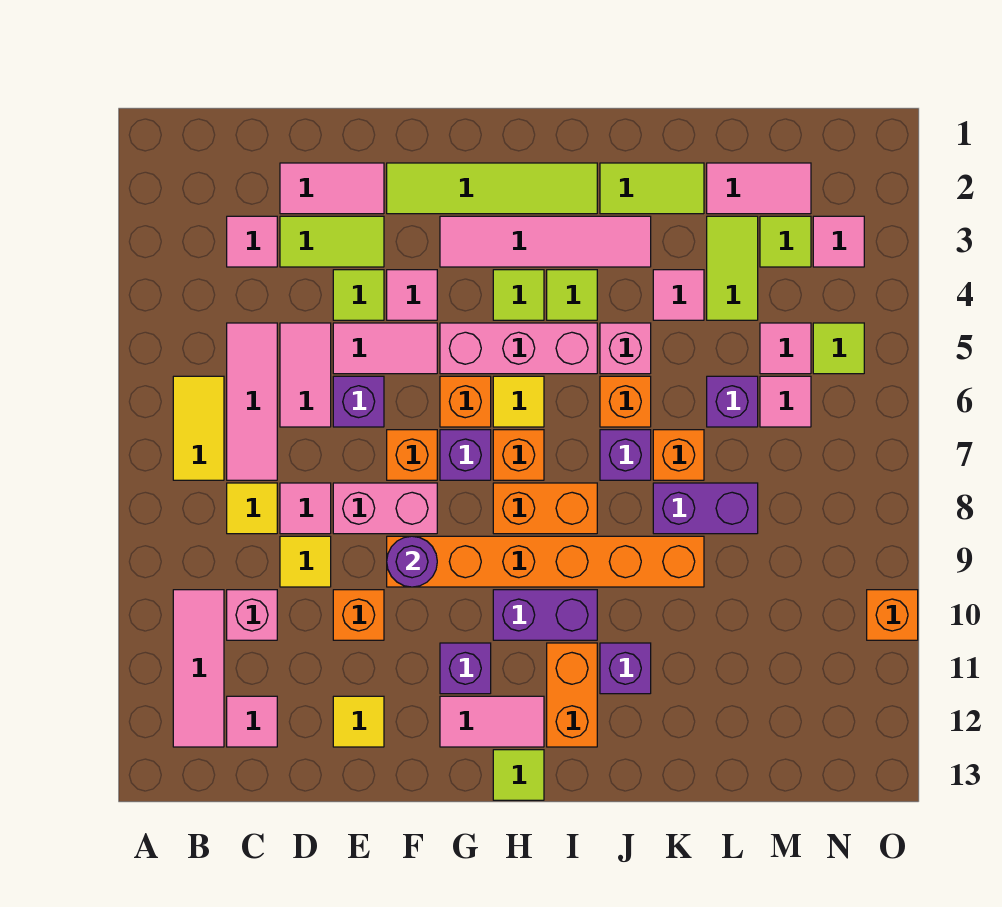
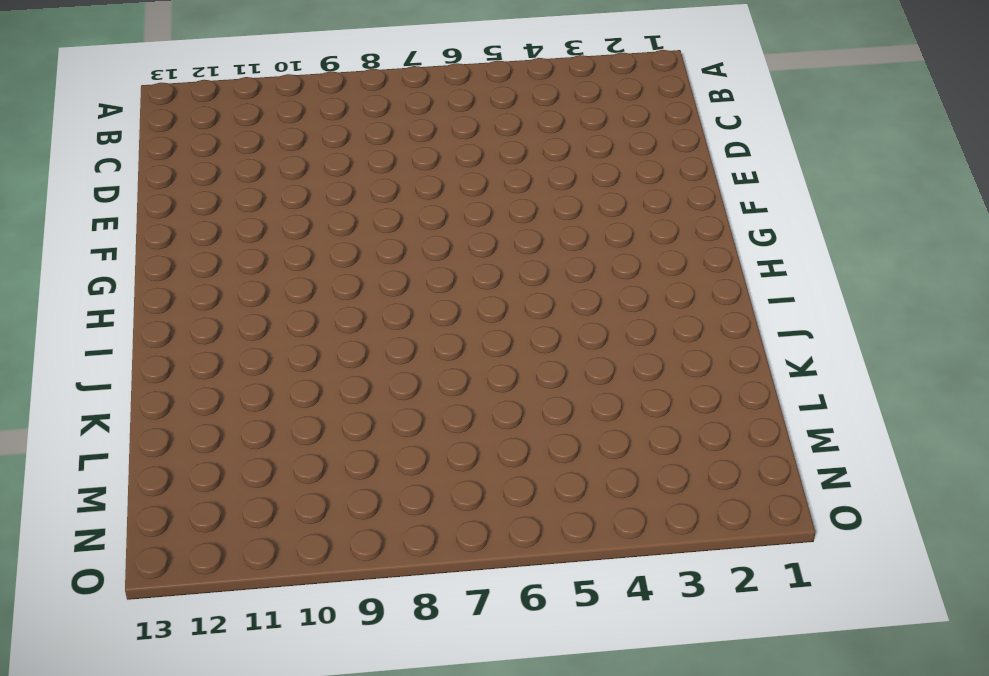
none -> yellow 1x2 tile [173,376,224,480]
none -> pink 1x3 tile [173,590,224,747]
none -> pink 1x1 tile [227,216,277,267]
none -> pink 1x3 tile [227,323,277,480]

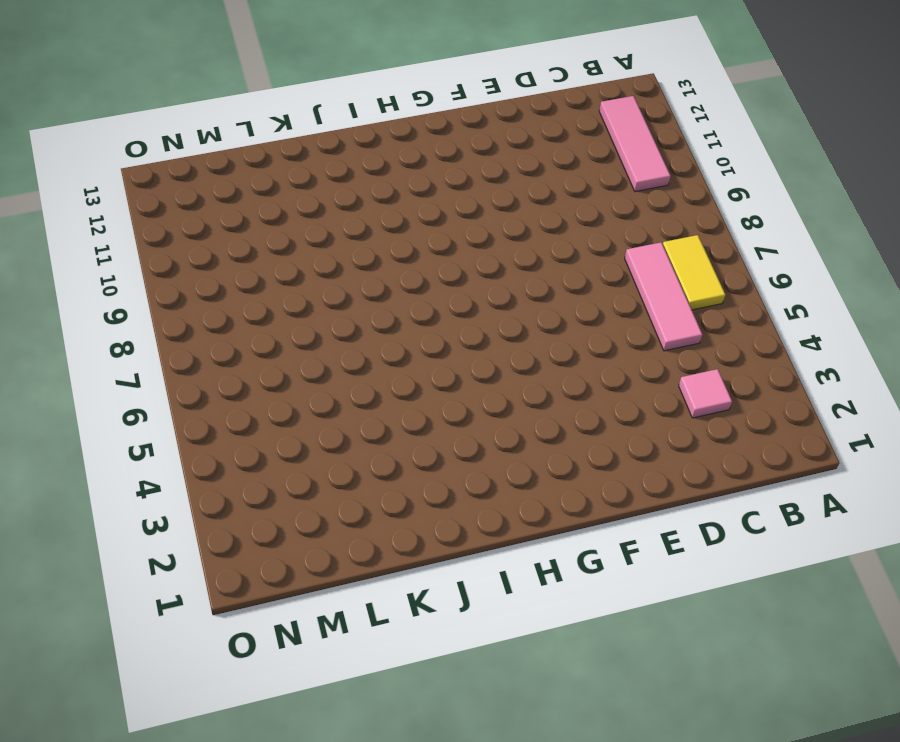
none -> yellow 1x1 tile [227,483,277,534]
none -> pink 1x1 brick [227,590,277,640]
none -> pink 1x1 tile [227,696,277,747]
none -> pink 1x2 tile [280,163,384,214]

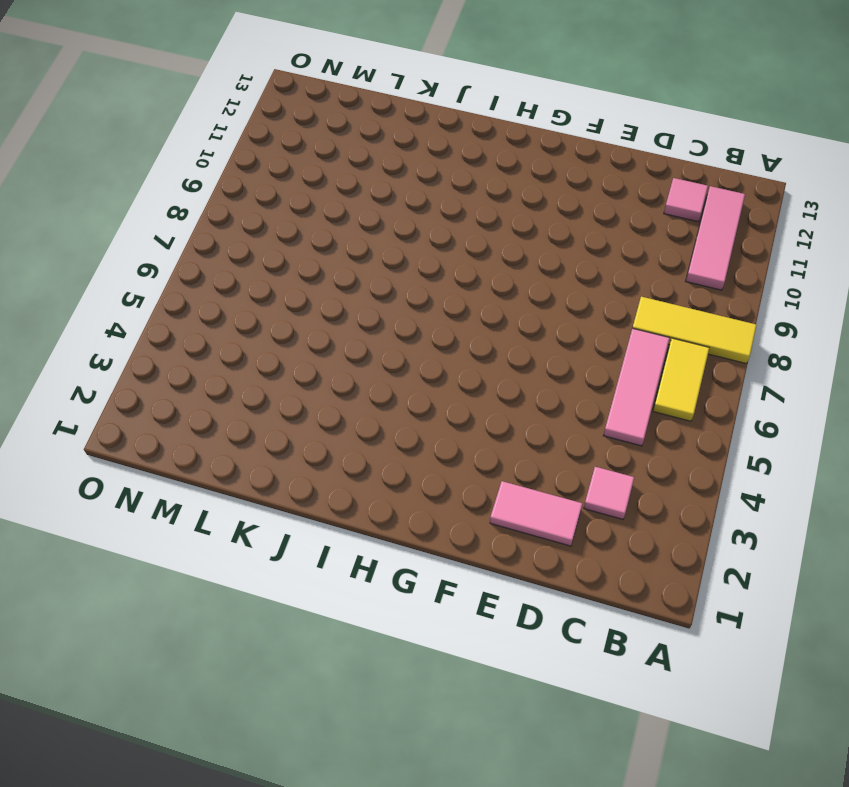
yellow 1x3 tile [633,297,757,364] -> yellow 1x1 tile [227,483,277,534]
none -> pink 1x1 brick [227,590,277,640]
none -> lime 1x2 tile [280,216,384,267]
none -> pink 1x2 tile [280,323,331,427]
none -> pink 1x1 tile [280,483,331,534]

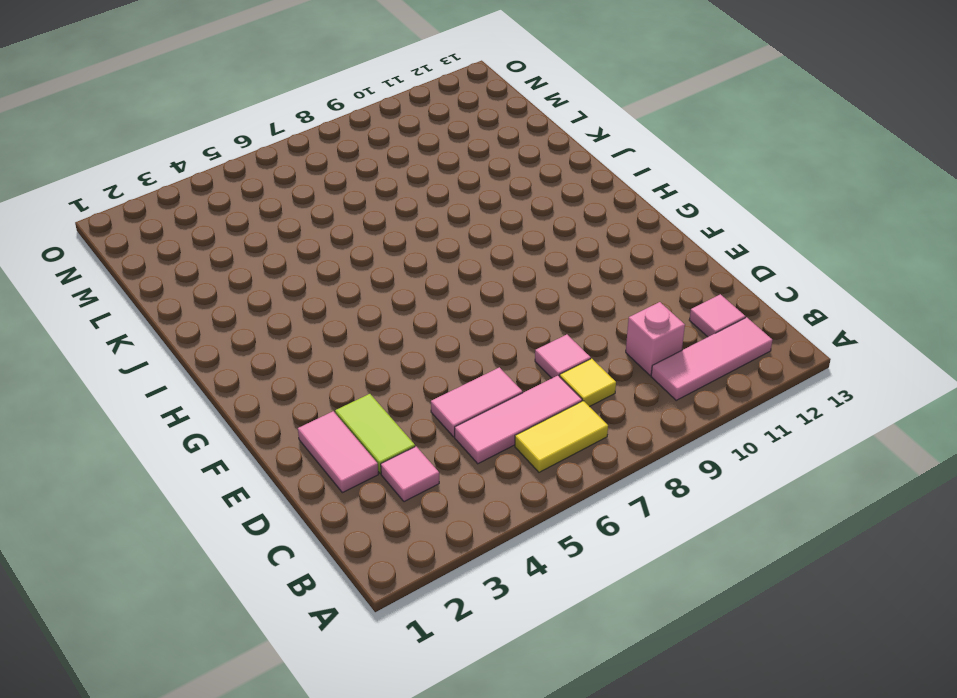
none -> yellow 1x1 tile [280,536,331,587]
none -> lime 1x1 tile [333,270,384,320]
none -> pink 1x2 tile [333,323,437,374]
none -> purple 1x1 brick [333,376,384,427]

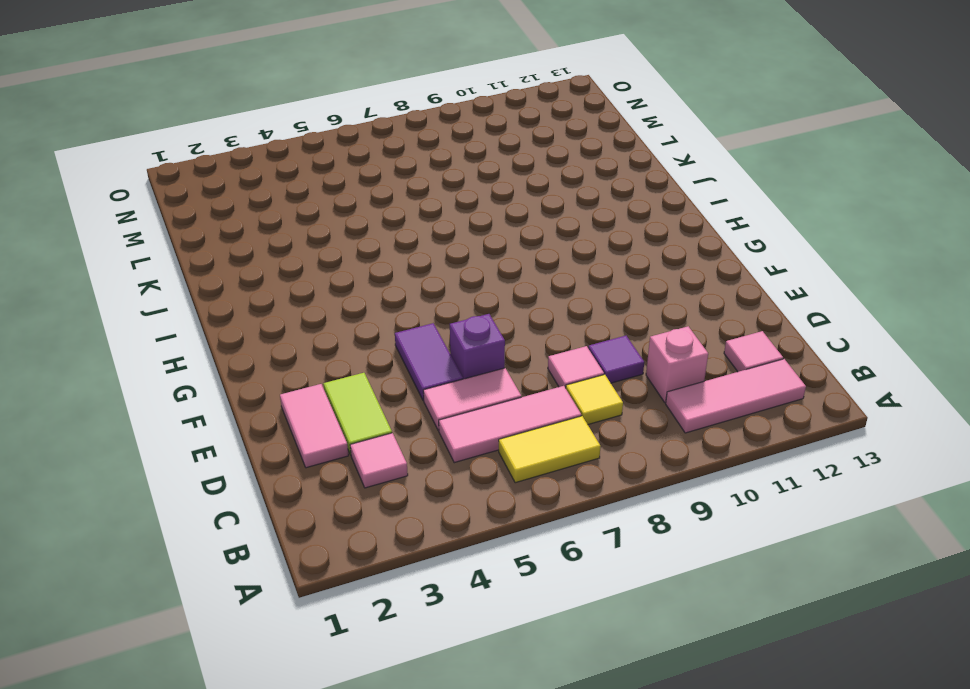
purple 1x1 tile [588,336,644,383] -> yellow 1x1 tile [280,536,331,587]
purple 1x2 tile [395,323,463,401] -> pink 1x2 tile [333,323,437,374]
none -> lime 1x1 tile [333,270,384,320]
none -> pink 1x2 brick [333,483,437,534]
none -> orange 1x1 brick [333,590,384,640]
none -> yellow 1x1 tile [333,696,384,747]

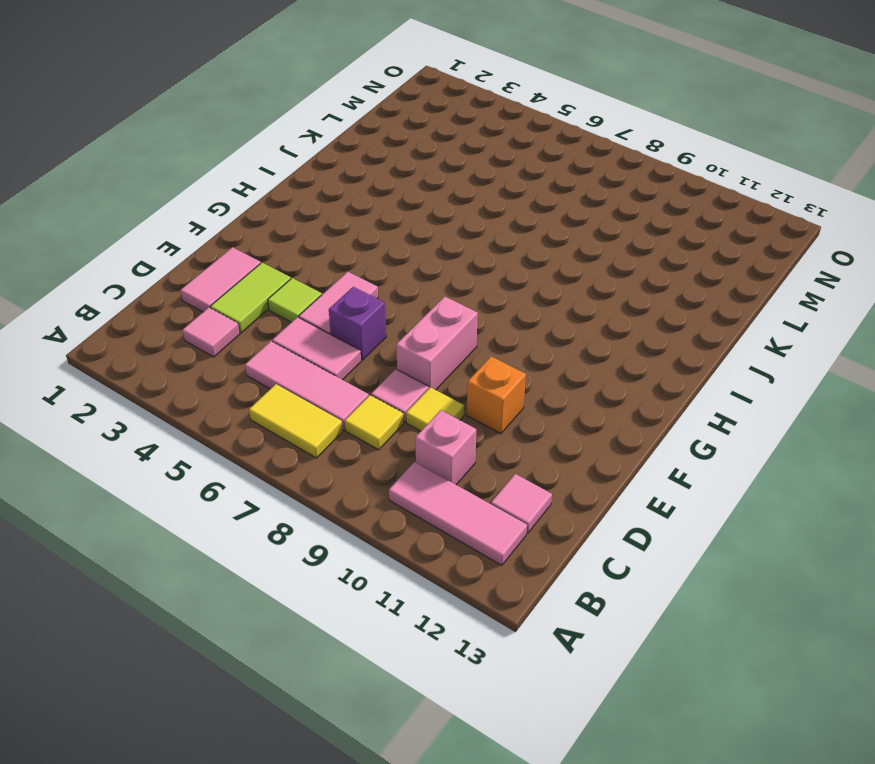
none -> yellow 1x1 tile [333,696,384,747]
none -> lime 1x4 tile [387,163,597,214]
none -> pink 1x1 tile [387,270,437,320]
none -> orange 1x1 brick [387,430,437,480]

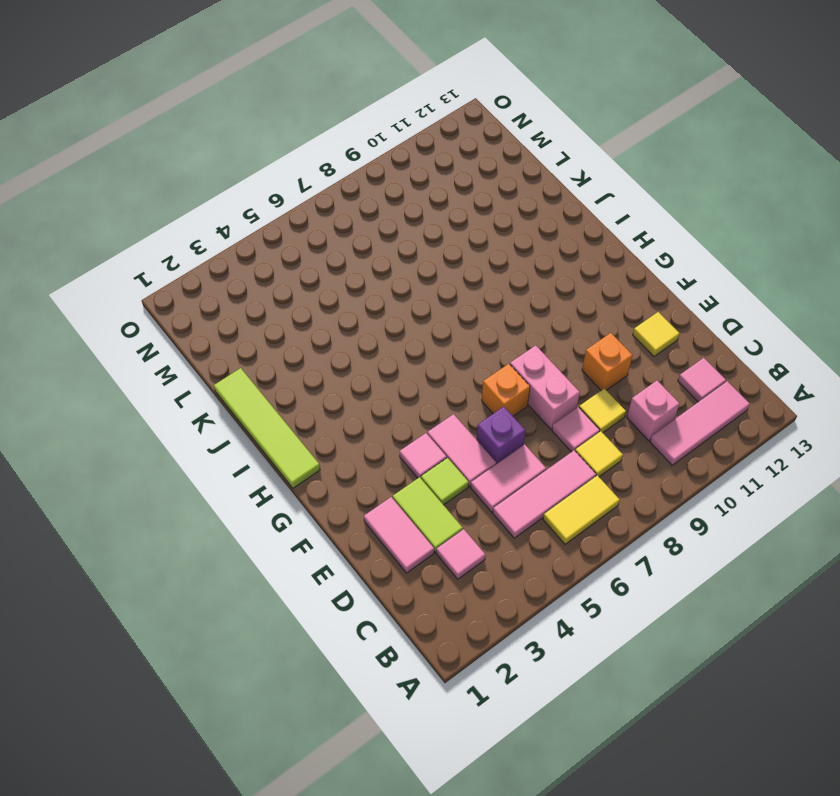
lime 1x4 tile [214,368,320,488] -> lime 1x4 tile moved to [387,163,597,214]
none -> orange 1x6 brick [387,536,704,587]
none -> pink 1x4 tile [440,216,651,267]
none -> pink 1x3 brick [440,323,597,374]
none -> orange 1x1 brick [440,376,491,427]

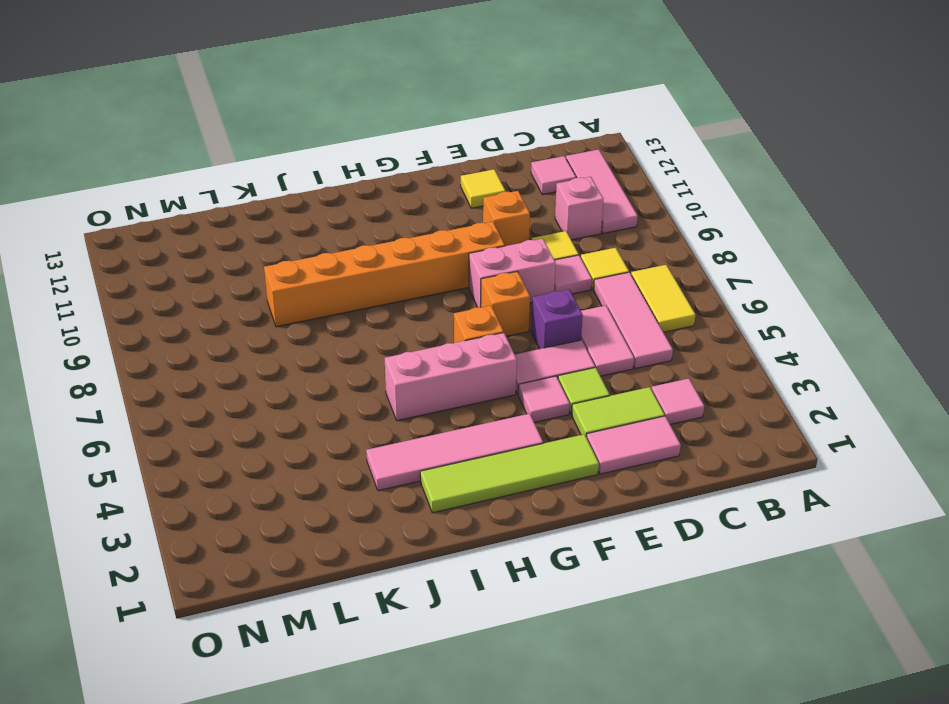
none -> purple 1x1 brick [440,430,491,480]
none -> purple 1x1 brick [440,643,491,694]
none -> pink 1x2 tile [440,696,544,747]
none -> lime 1x1 tile [493,270,544,320]

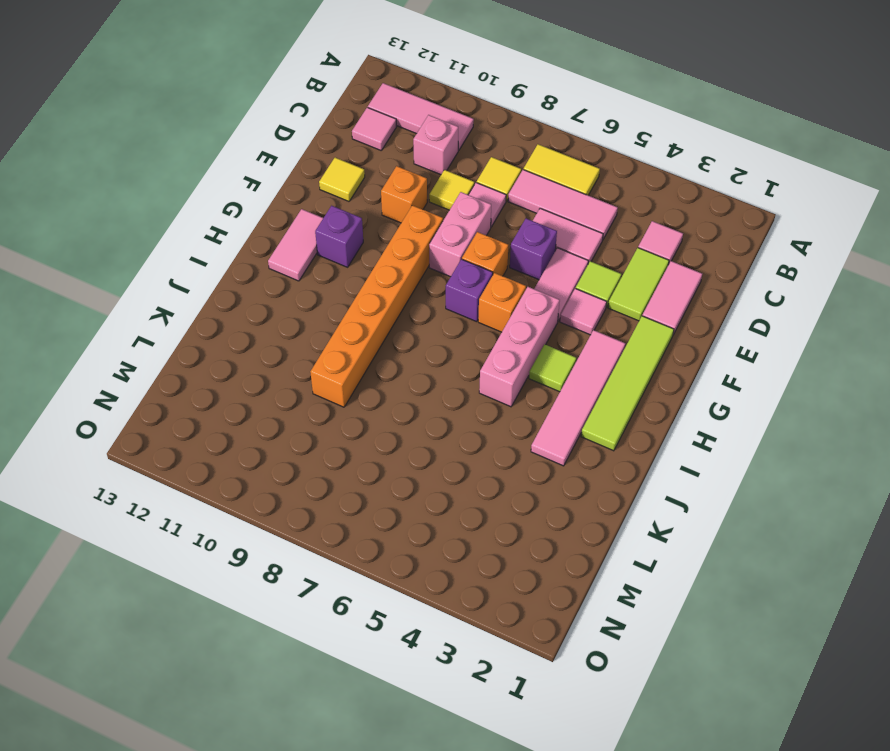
none -> yellow 1x1 tile [493,376,544,427]
none -> orange 1x1 brick [493,430,544,480]
none -> orange 1x2 brick [493,483,597,534]
none -> purple 1x2 brick [493,590,597,640]

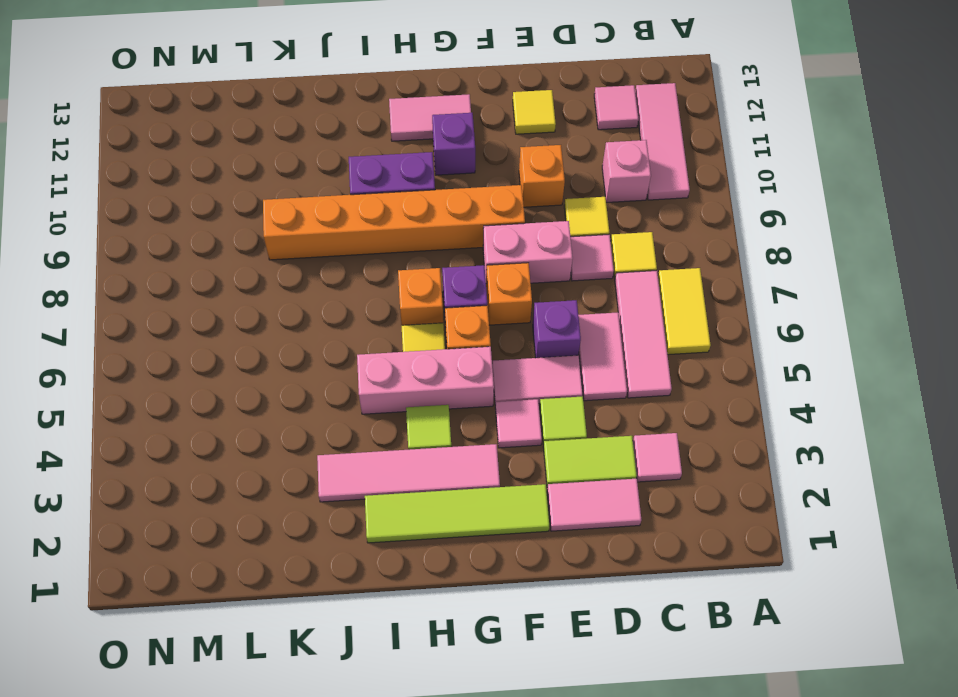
none -> orange 1x2 brick [493,483,597,534]
none -> lime 1x1 tile [493,750,544,800]
none -> lime 1x1 tile [547,270,597,320]
none -> orange 1x2 brick [547,643,597,747]

